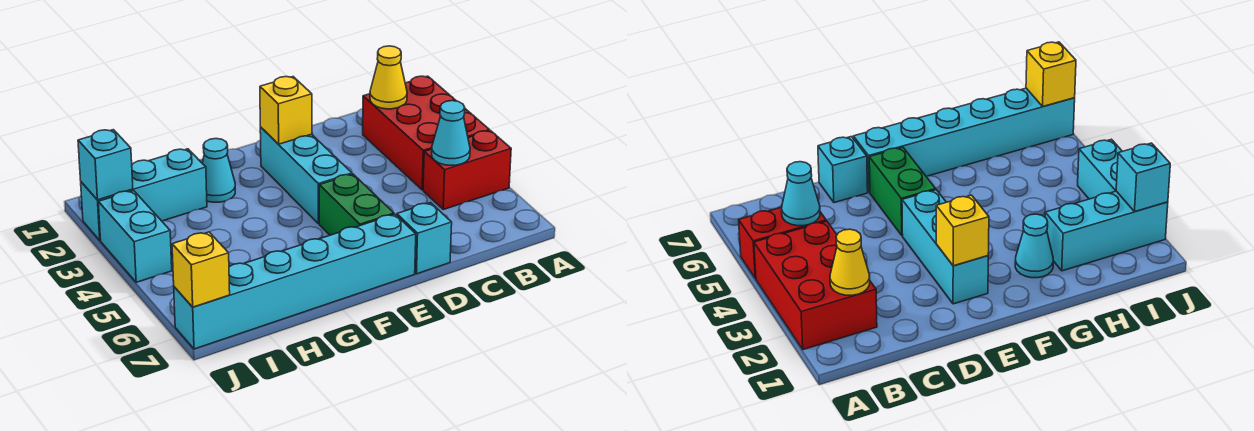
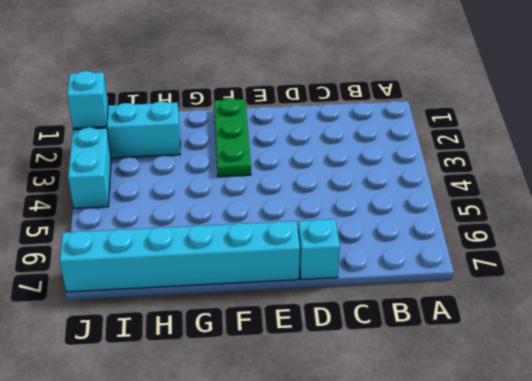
green 1x3 plate [214,98,251,177] -> none
none -> red 2x3 brick [363,76,489,190]
none -> red 1x2 brick [423,131,511,210]
none -> cyan 1x3 brick [260,127,352,224]

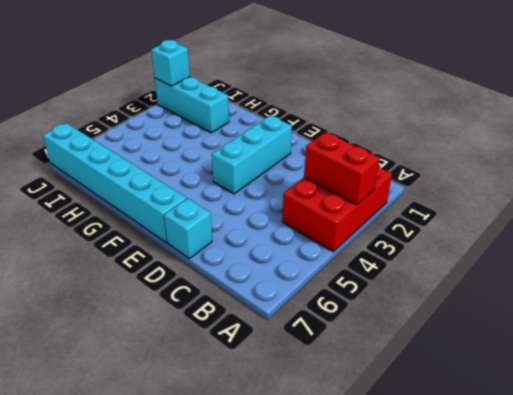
red 1x2 brick [304,132,380,205] -> red 1x2 brick moved to [423,131,511,210]
none -> green 1x2 brick [319,174,394,235]
none -> cyan 1x1 cone [202,139,235,202]
none -> cyan 1x2 brick [98,191,172,282]

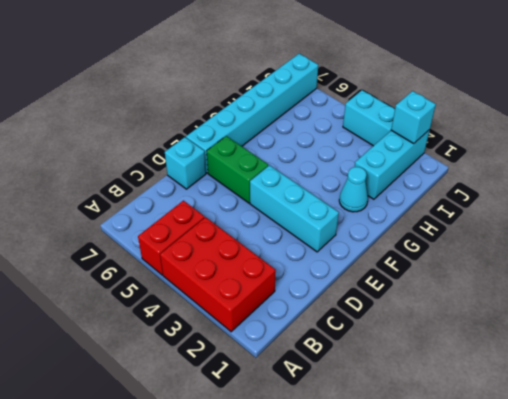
none -> yellow 1x1 cone [370,46,407,109]
none -> cyan 1x1 cone [432,101,470,165]
none -> yellow 1x1 brick [260,77,312,144]

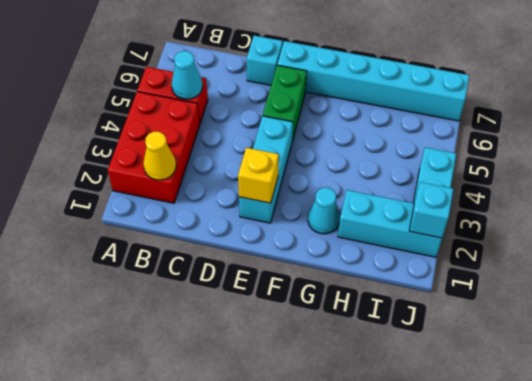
none -> yellow 1x1 brick [172,232,230,307]

